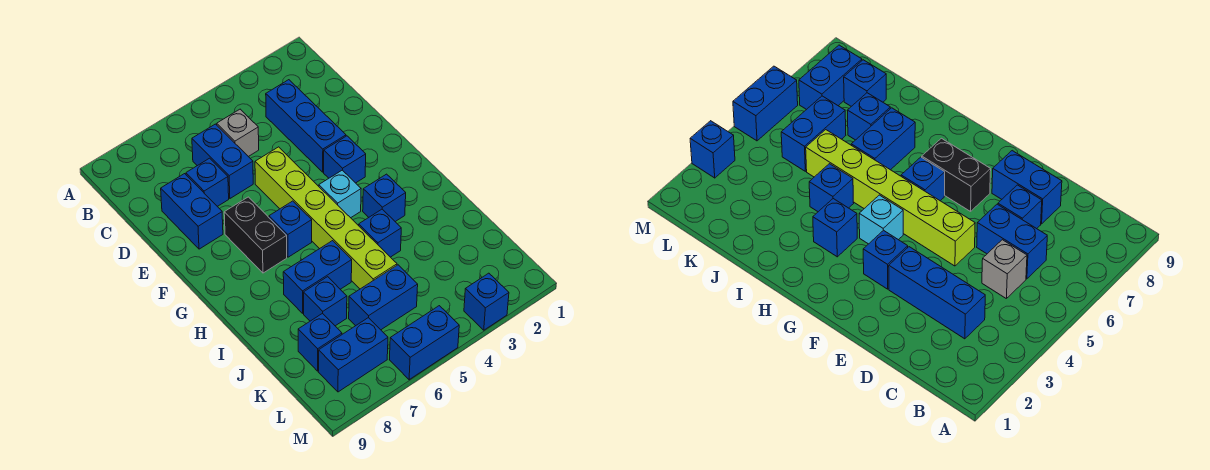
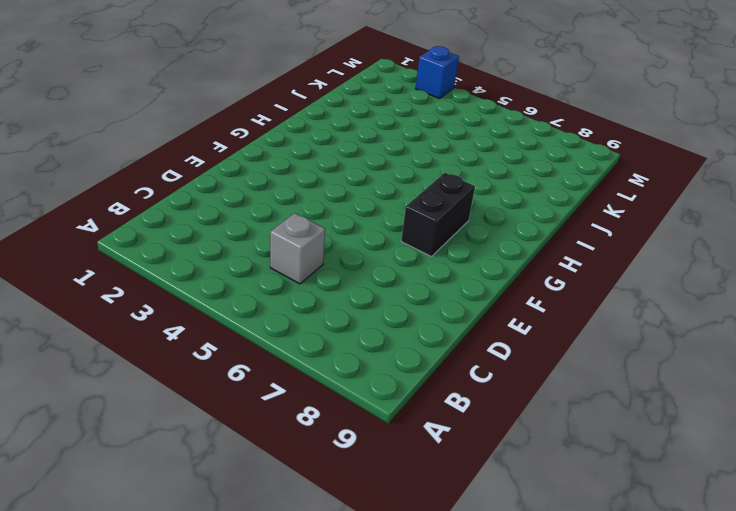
none -> blue 1x3 brick [266,80,346,172]
none -> blue 1x2 brick [192,124,253,198]
none -> blue 1x1 brick [186,158,229,206]

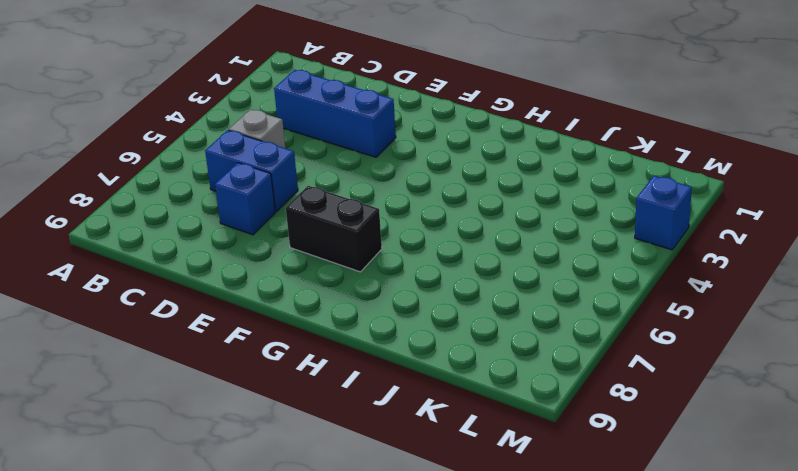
none -> blue 1x2 brick [161,174,223,249]
none -> lime 1x6 brick [255,147,397,289]
none -> blue 1x1 brick [324,136,366,183]

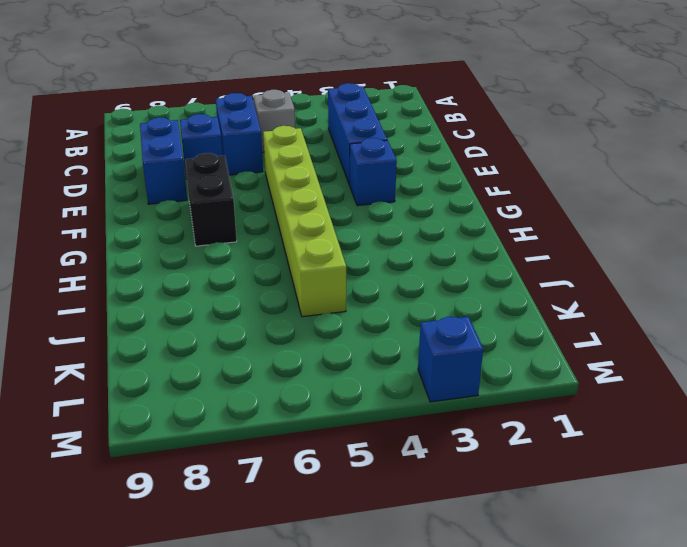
none -> cyan 1x1 brick [319,170,361,218]
none -> blue 1x1 brick [269,201,312,257]
none -> blue 1x1 brick [363,174,406,222]

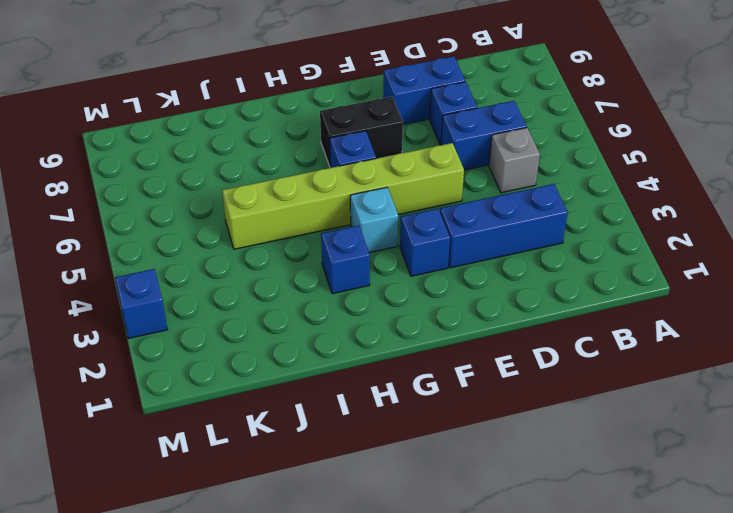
none -> blue 1x1 brick [359,209,401,257]
none -> blue 1x2 brick [283,241,352,313]
none -> blue 1x1 brick [304,277,347,326]

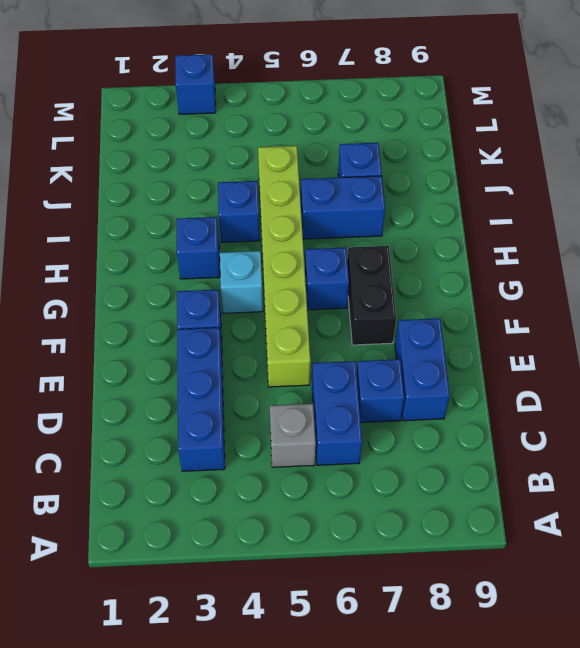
none -> blue 1x2 brick [349,265,418,330]
none -> blue 1x1 brick [298,313,342,371]
none -> blue 1x2 brick [319,318,388,392]

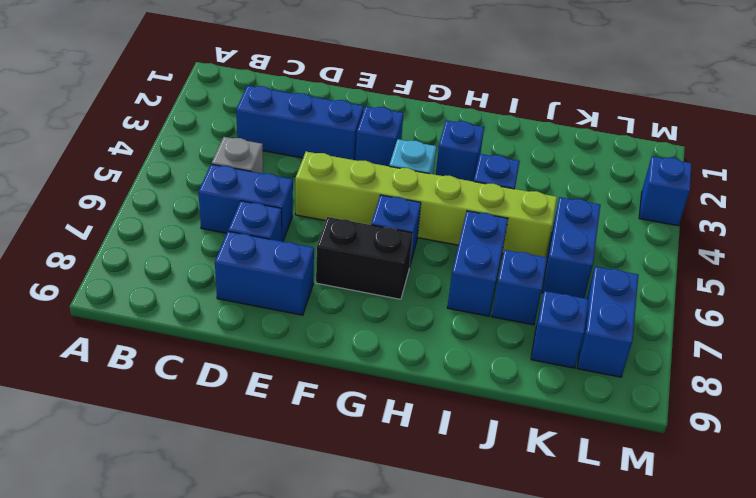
none -> blue 1x2 brick [390,306,459,380]

